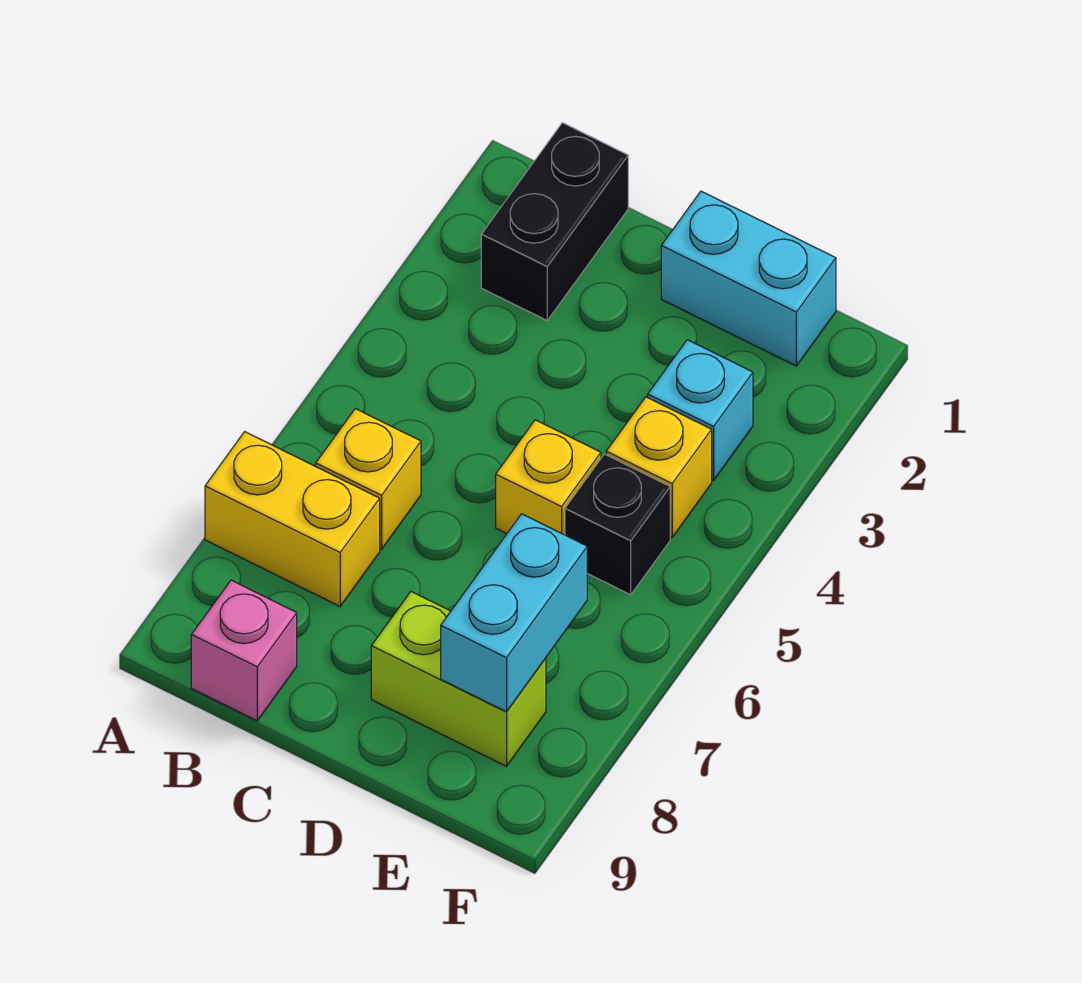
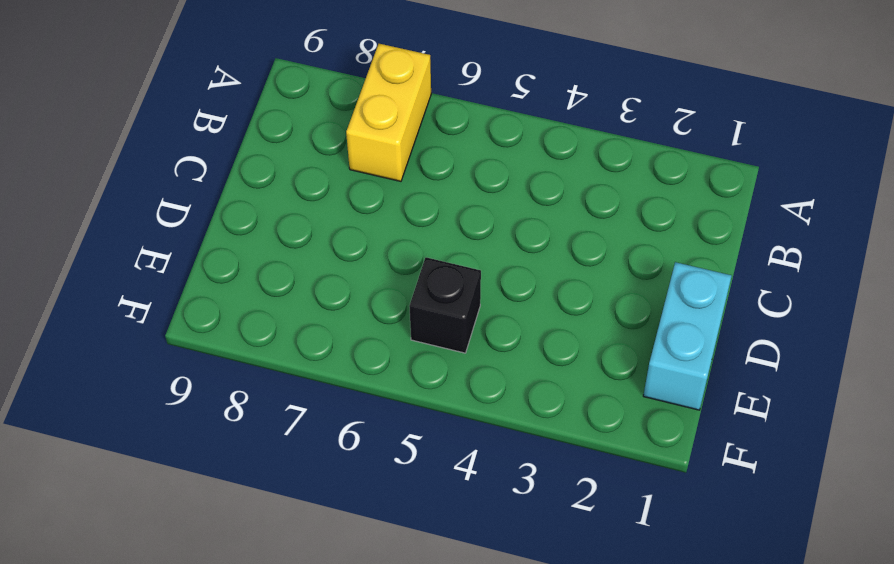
none -> black 1x2 brick [481,123,628,320]
none -> yellow 1x1 brick [316,409,421,549]

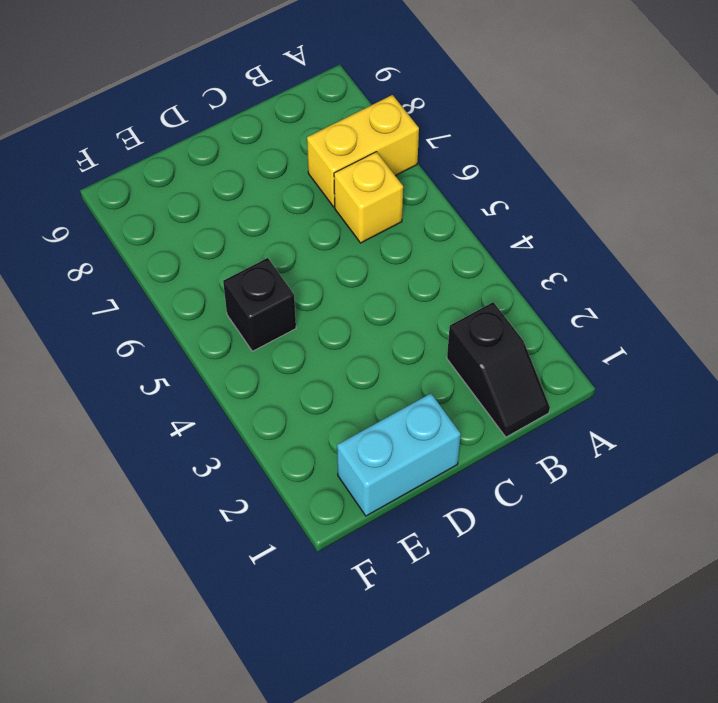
black 1x2 slope [447,302,550,437] -> black 1x2 brick [481,123,628,320]
none -> pink 1x1 brick [191,580,297,721]
none -> yellow 1x1 brick [496,420,601,535]

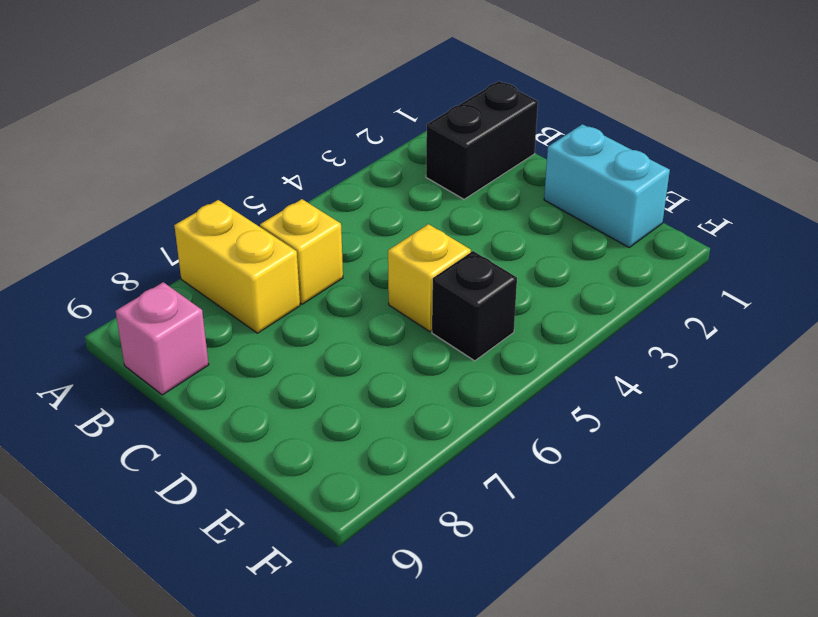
none -> lime 1x2 brick [371,592,546,766]
none -> cyan 1x1 brick [648,340,753,480]

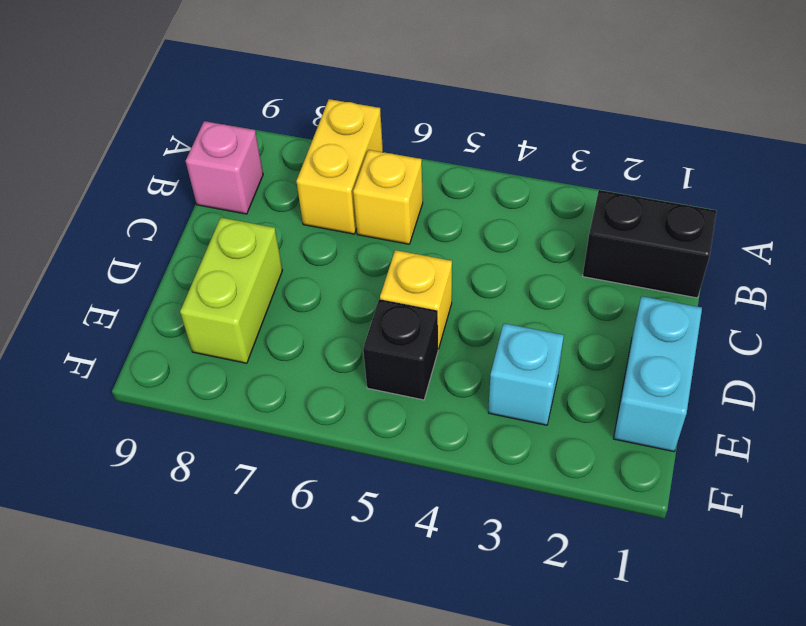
none -> yellow 1x1 brick [606,397,712,537]
none -> cyan 1x2 brick [441,514,587,712]

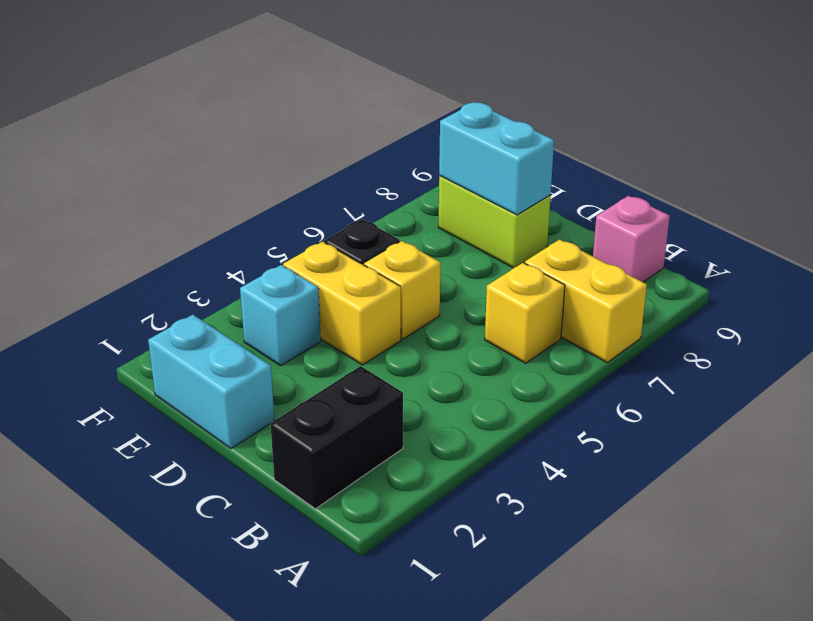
yellow 1x2 brick [283,242,401,365] -> yellow 1x1 brick [606,397,712,537]
cyan 1x2 brick [439,102,554,215] -> cyan 1x2 brick turned to [441,514,587,712]

